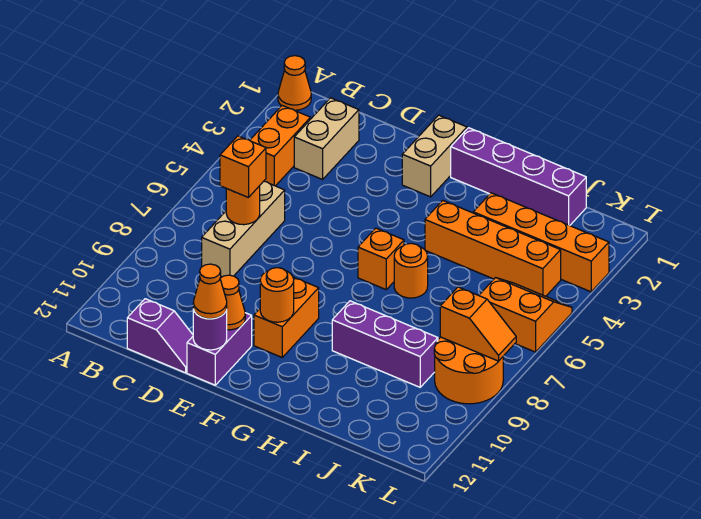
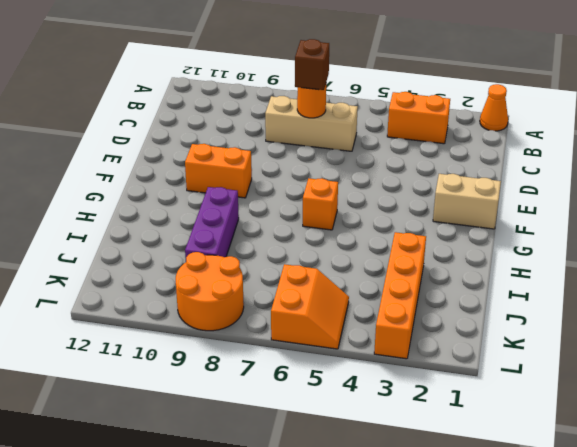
brown 1x1 brick [295,39,329,90] -> orange 1x1 brick [220,136,266,198]
none -> tan 1x2 brick [294,98,359,179]
none -> purple 1x2 slope [127,299,193,373]
none -> purple 1x2 brick [187,313,252,385]

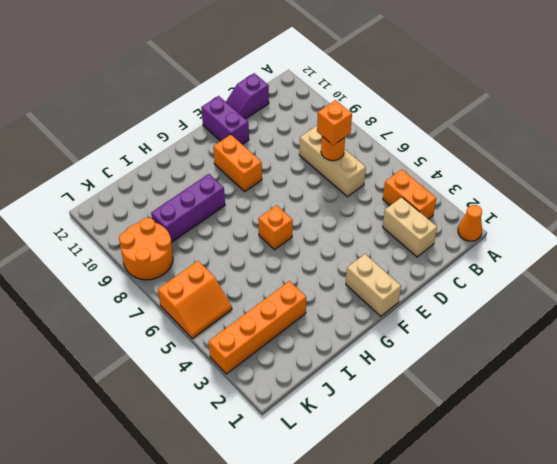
none -> purple 1x4 brick [451,128,586,226]
none -> orange 1x4 brick [425,200,561,296]
none -> orange 1x1 round brick [394,243,428,298]

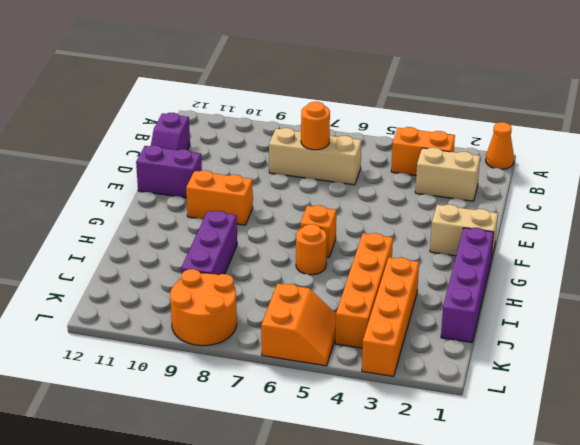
none -> orange 1x1 cone [220,275,245,330]
none -> purple 1x1 round brick [193,309,227,350]
none -> orange 1x1 round brick [260,268,294,322]

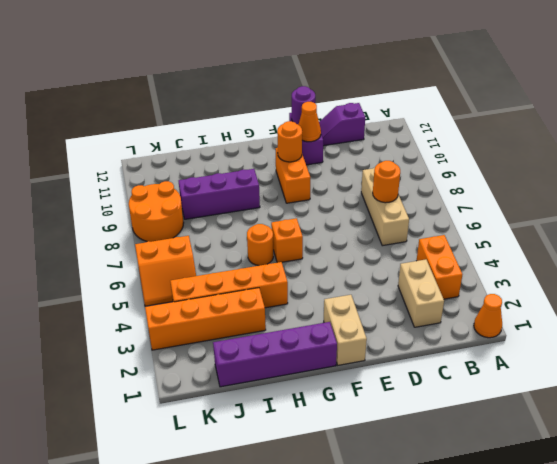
none -> orange 1x2 slope [440,287,516,361]
none -> orange 1x1 brick [220,136,266,198]
none -> orange 1x1 cone [193,264,227,319]

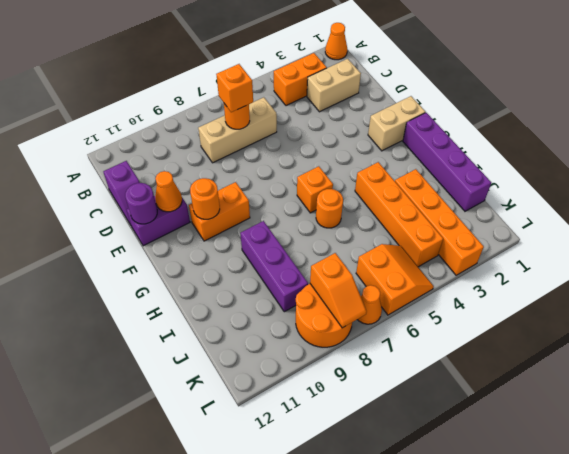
orange 1x1 cone [357,285,382,324] -> orange 1x1 cone moved to [193,264,227,319]

